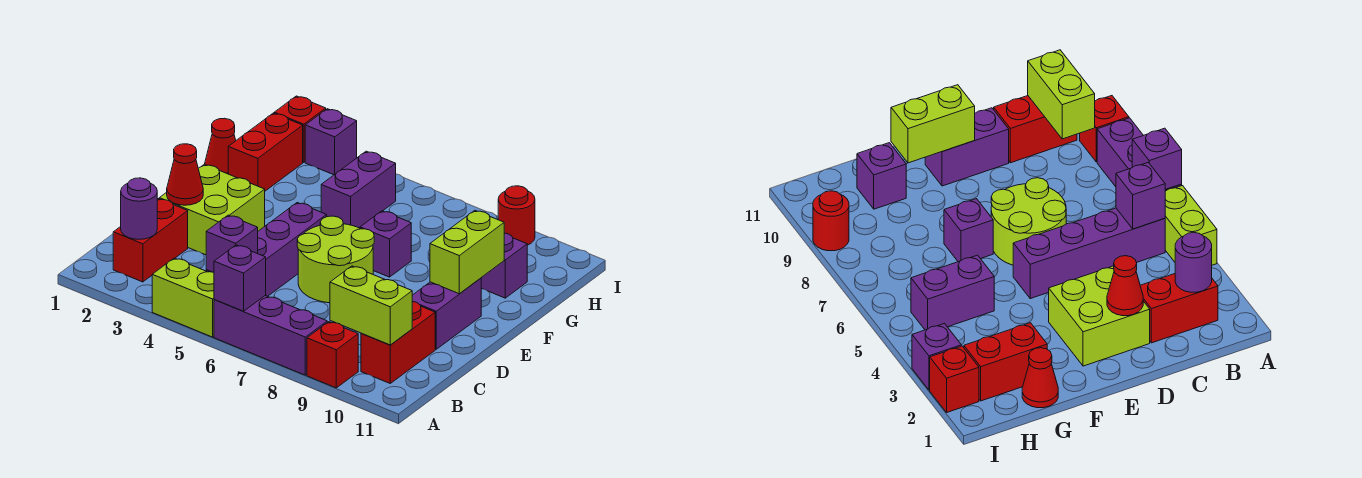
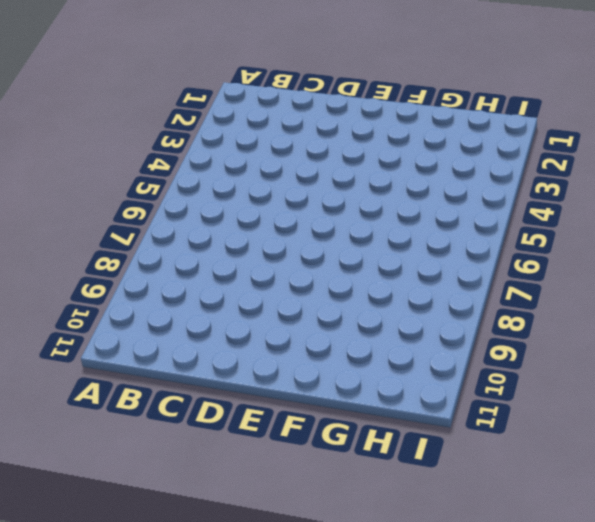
none -> lime 1x2 brick [152,258,214,337]
none -> purple 1x3 brick [214,295,327,375]
none -> red 1x1 brick [307,322,358,388]

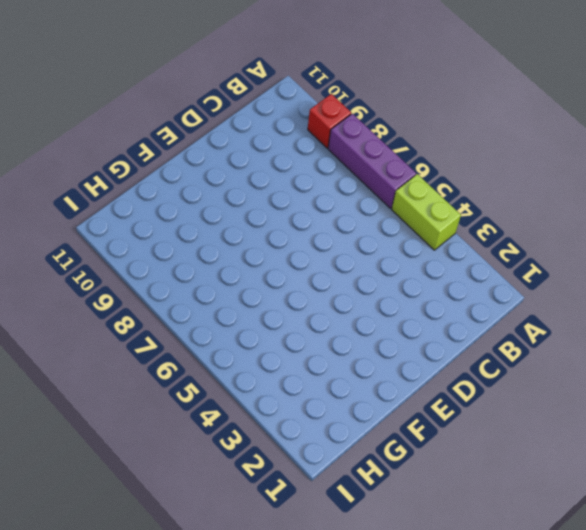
none -> red 1x2 brick [113,199,188,282]
none -> purple 1x4 brick [206,203,327,296]
none -> red 1x2 brick [361,301,435,383]

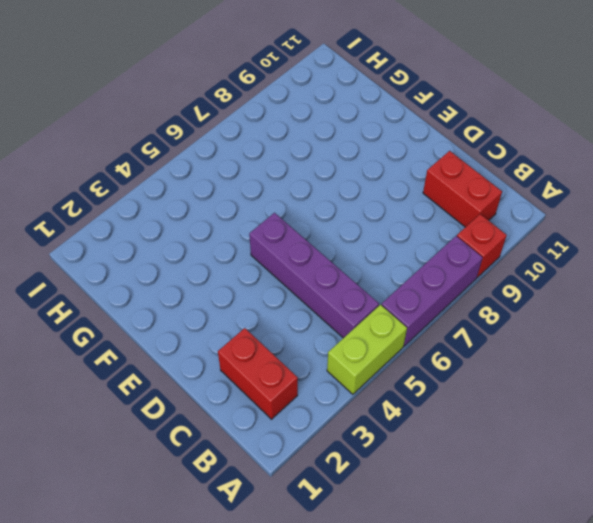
none -> lime 2x2 brick [159,164,265,255]
none -> lime 2x2 round brick [297,216,374,303]
none -> purple 1x2 brick [412,278,481,349]

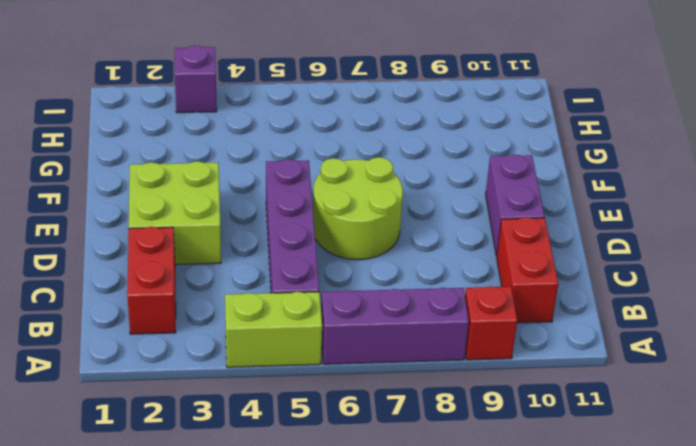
none -> purple 1x1 brick [360,211,411,277]
none -> red 1x1 cone [205,118,236,174]
none -> red 1x2 brick [228,113,303,191]

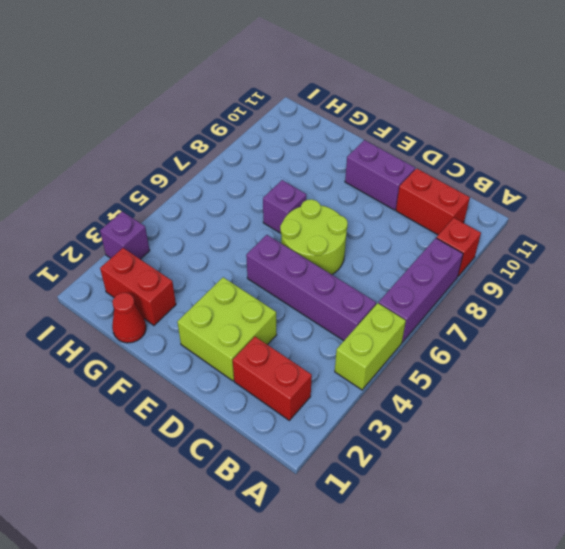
none -> purple 1x2 brick [321,151,396,228]
none -> purple 1x1 brick [481,233,527,298]
none -> red 1x1 brick [274,96,326,162]

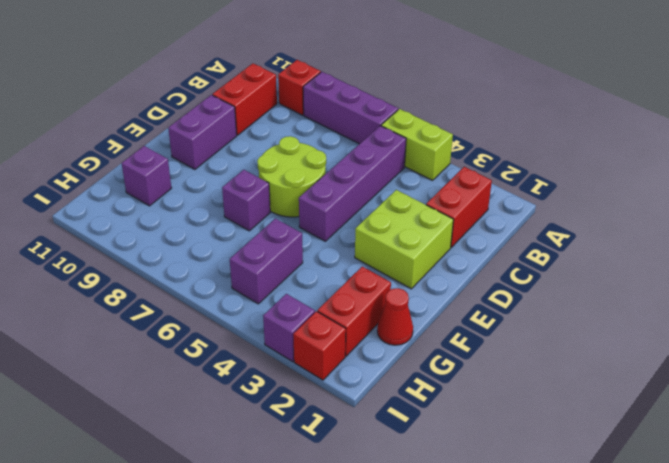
none -> red 1x1 round brick [498,186,535,245]
none -> purple 1x1 brick [214,245,266,311]
none -> purple 1x1 round brick [121,178,157,239]

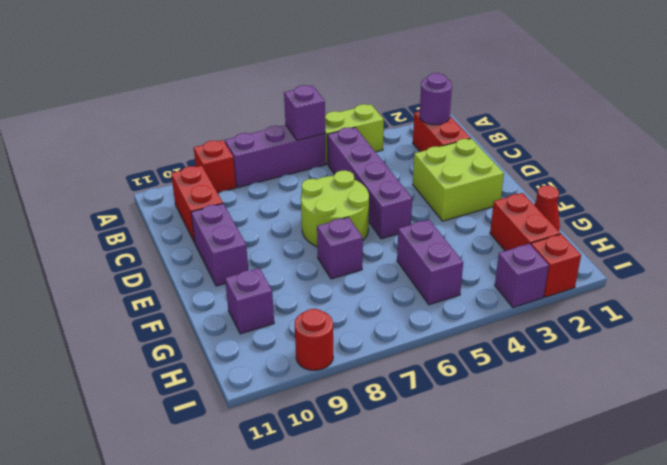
none -> purple 1x1 brick [206,215,258,272]
none -> lime 1x2 brick [330,266,412,345]
none -> red 1x1 cone [167,144,203,205]

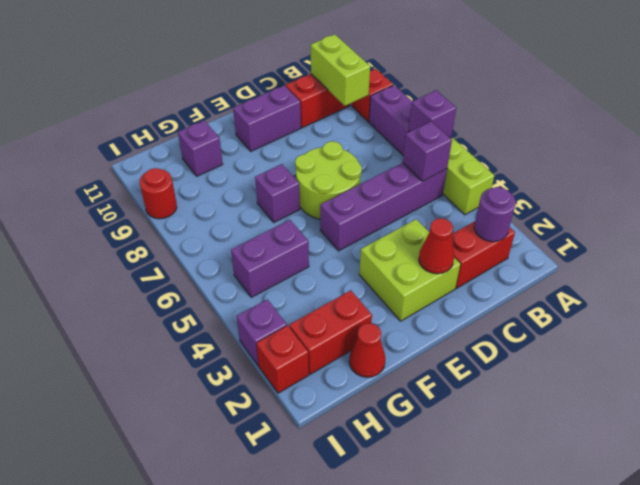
none -> lime 1x2 brick [430,210,504,294]

